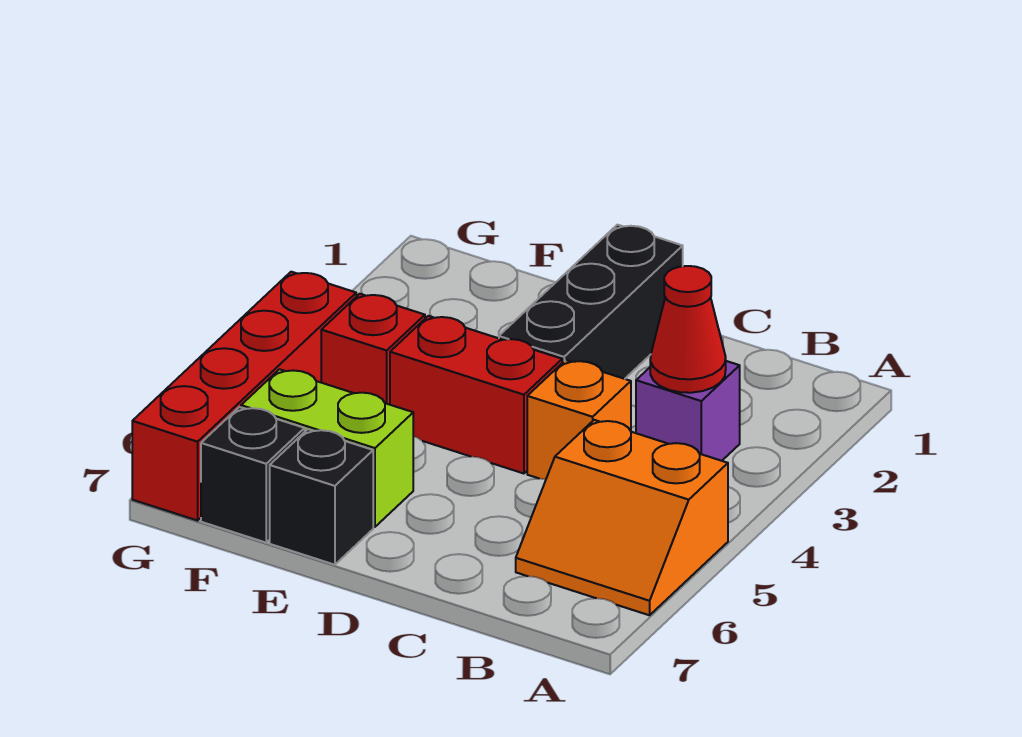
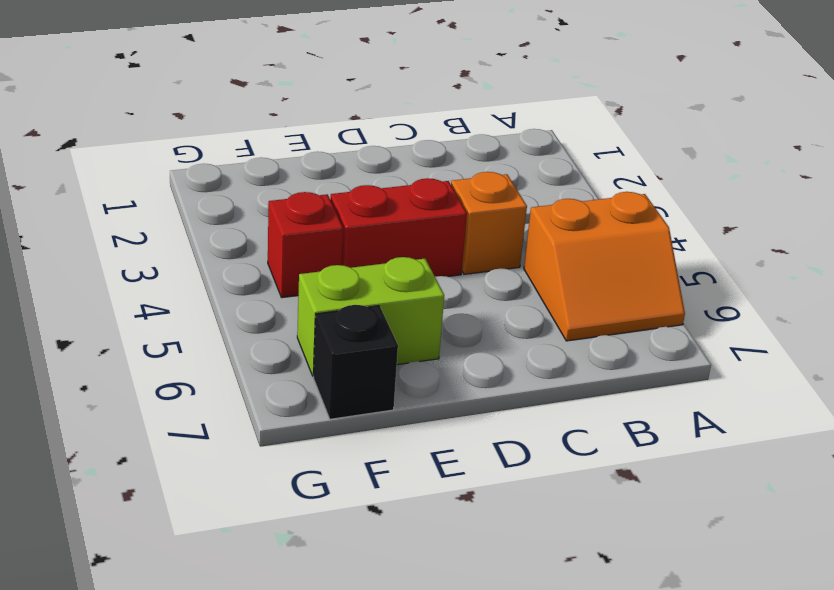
none -> purple 1x1 brick [636,361,740,461]
none -> black 1x3 brick [499,225,683,379]

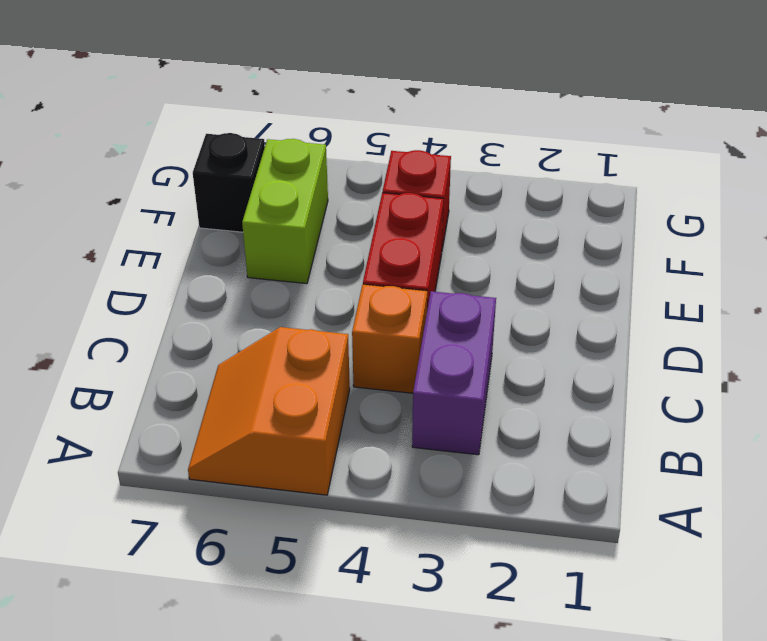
purple 1x2 brick [412,291,496,455] -> purple 1x1 brick [636,361,740,461]
none -> black 1x3 brick [499,225,683,379]
none -> black 1x1 brick [270,429,373,565]

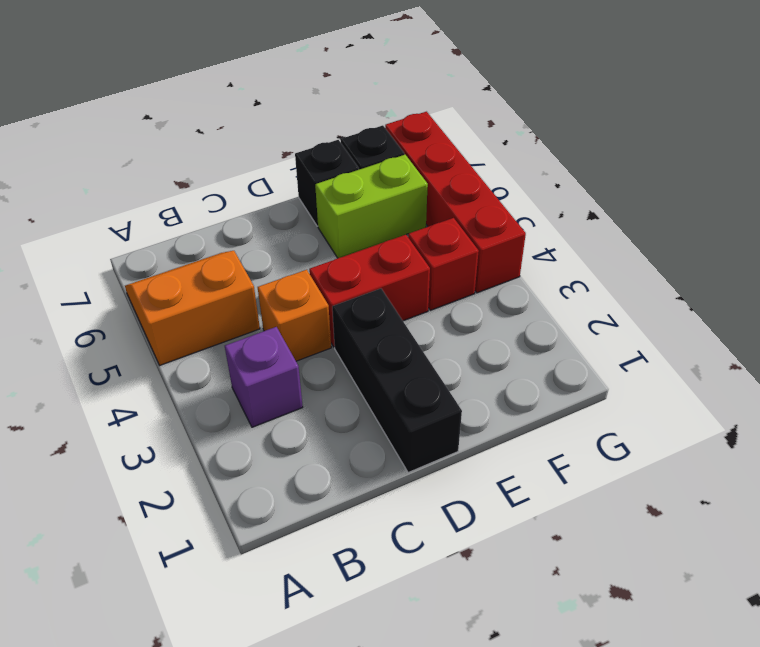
none -> red 1x1 cone [650,266,726,393]

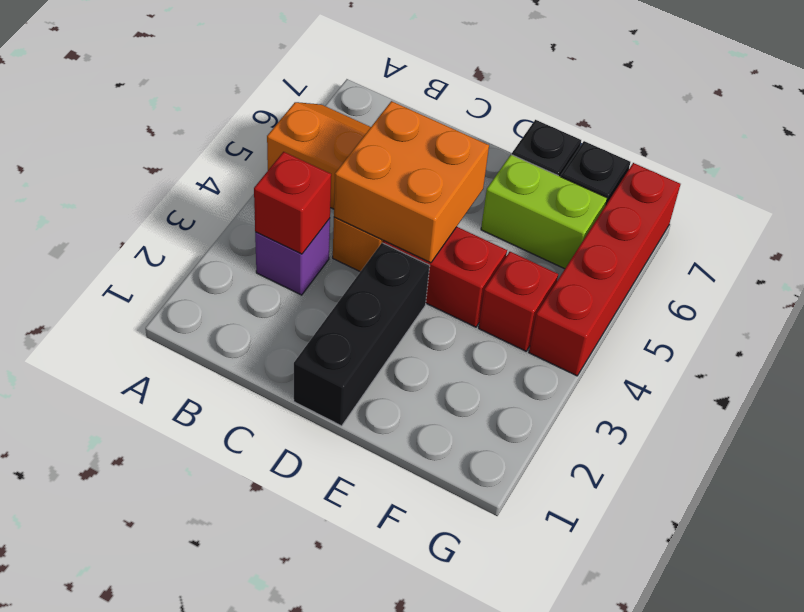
red 1x1 brick [254,152,331,254] -> red 1x1 cone [650,266,726,393]
orange 2x2 brick [334,101,489,263] -> none

